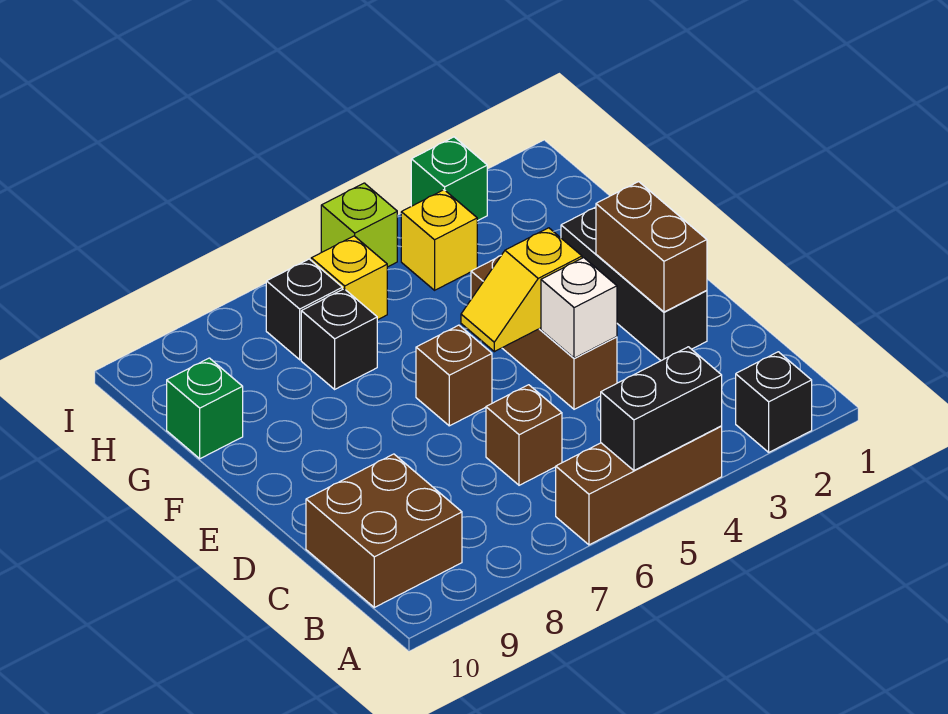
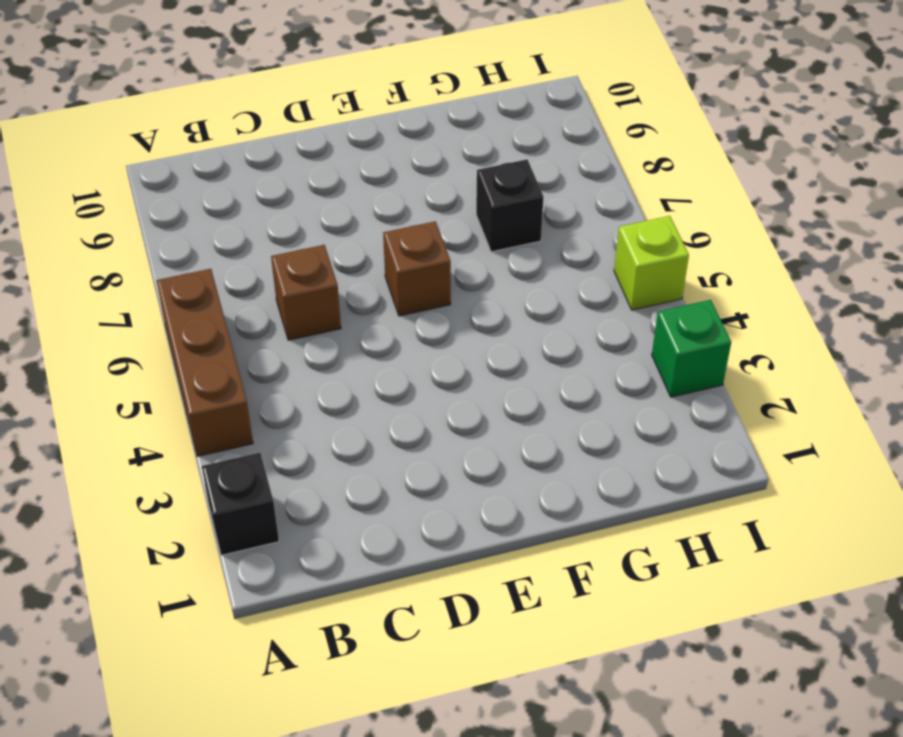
none -> brown 2x2 brick [306,454,462,607]
none -> black 1x3 brick [561,207,707,361]
none -> brown 1x3 brick [471,256,617,409]

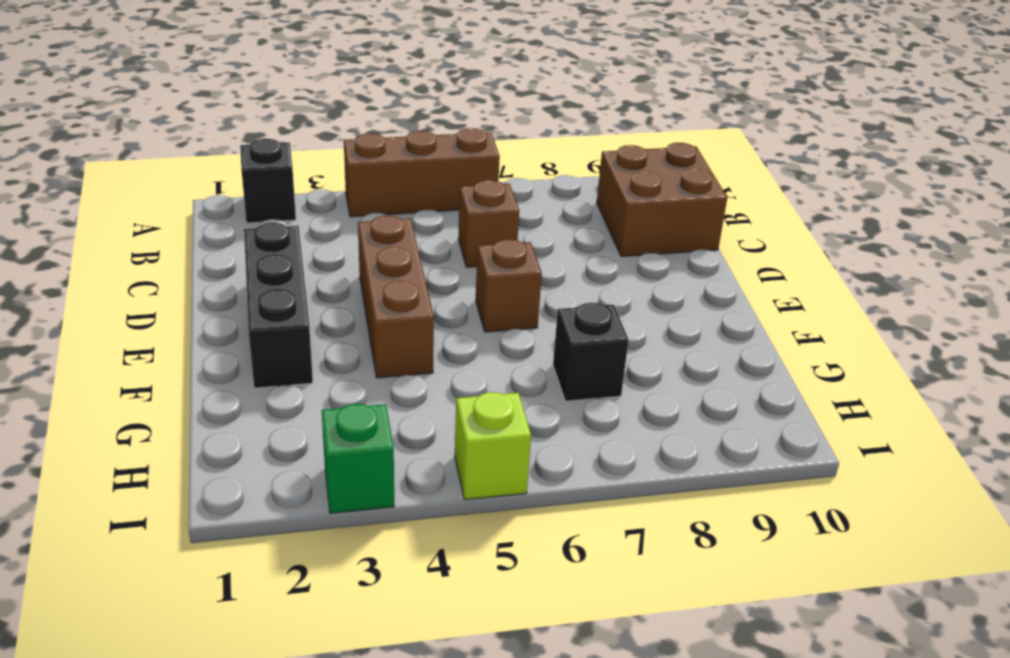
none -> green 1x1 brick [167,358,243,459]
none -> yellow 1x1 brick [401,190,477,290]
none -> yellow 1x1 brick [311,236,387,320]

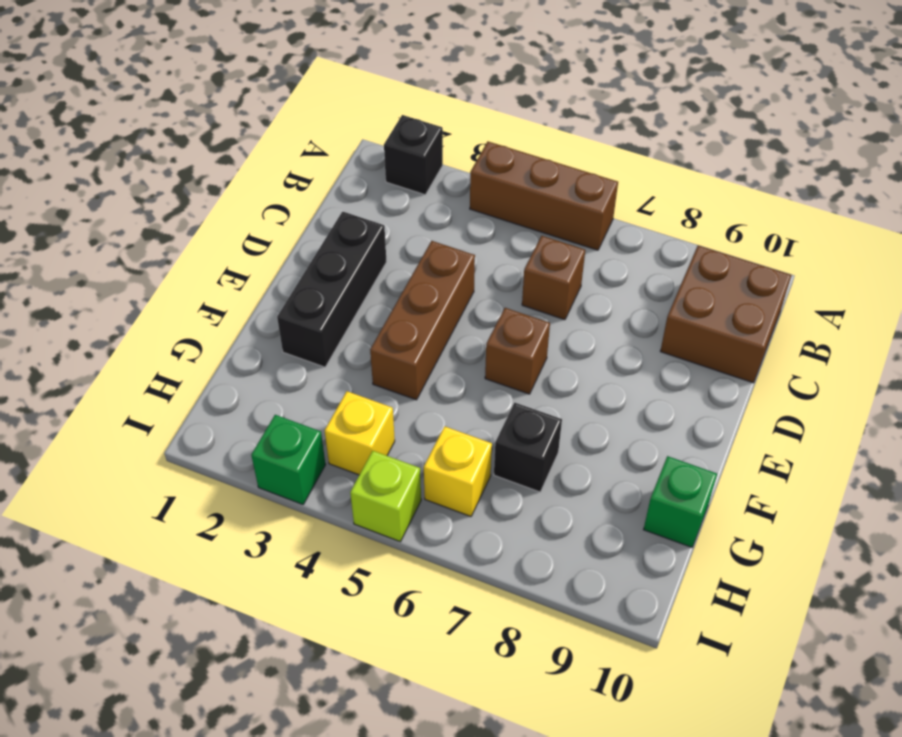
none -> black 1x1 brick [266,259,342,360]
none -> black 1x2 brick [601,347,722,470]
none -> brown 1x2 brick [596,182,707,312]

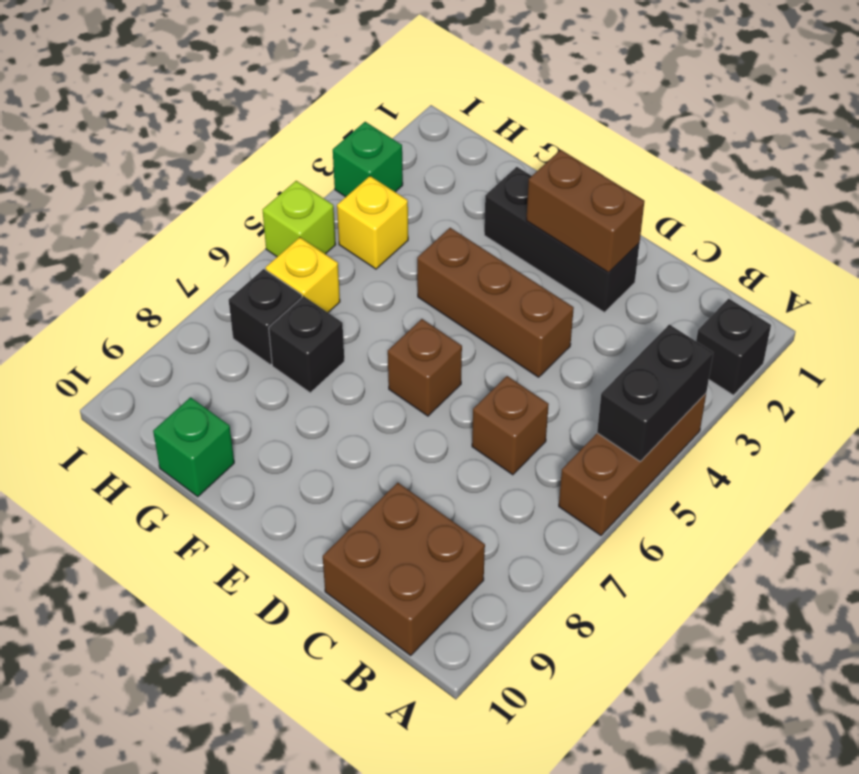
none -> white 1x1 brick [541,258,617,358]
none -> yellow 1x2 slope [461,228,582,352]

